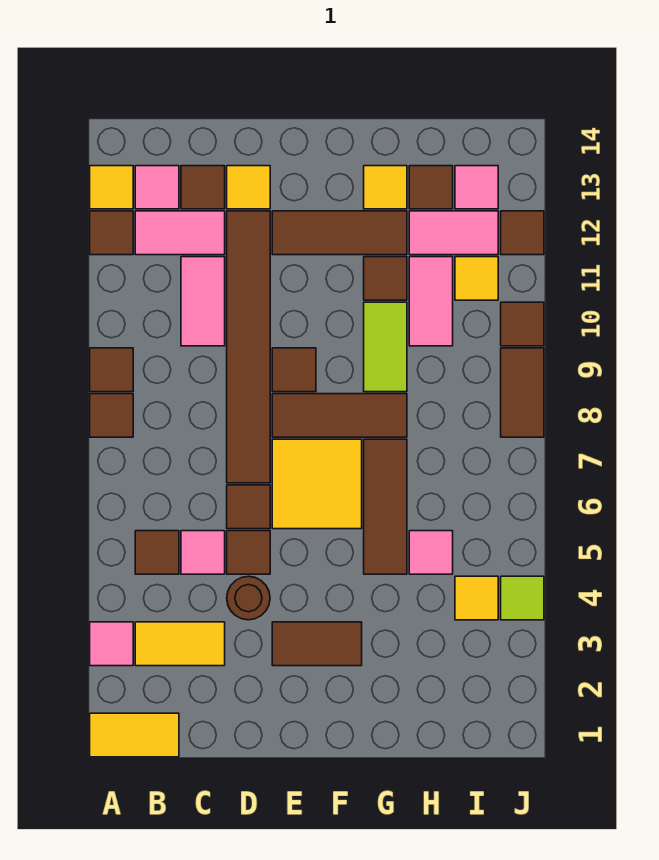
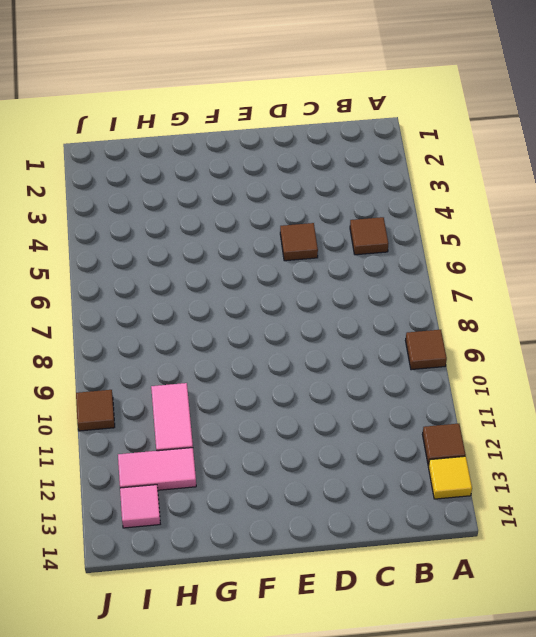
none -> yellow 1x2 tile [90,713,179,757]
none -> pink 1x1 tile [90,622,133,666]
none -> brown 1x1 tile [90,394,133,437]
none -> yellow 1x2 tile [135,622,225,666]

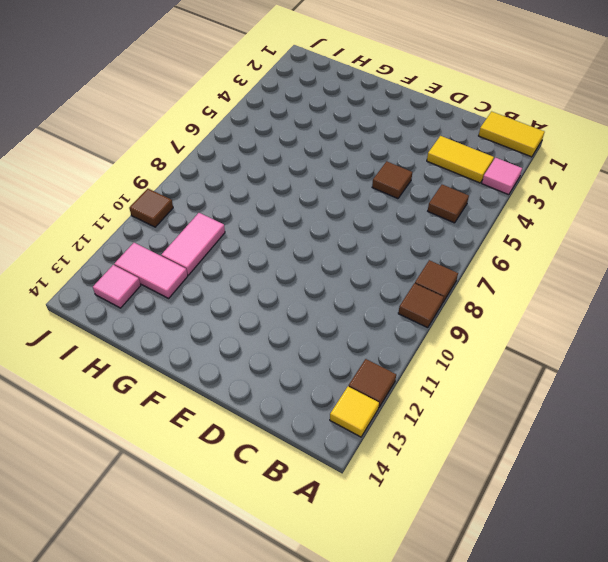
none -> pink 1x2 tile [135,211,225,255]
none -> pink 1x1 tile [135,166,179,209]
none -> pink 1x1 tile [181,531,225,574]
none -> pink 1x2 tile [181,257,225,346]

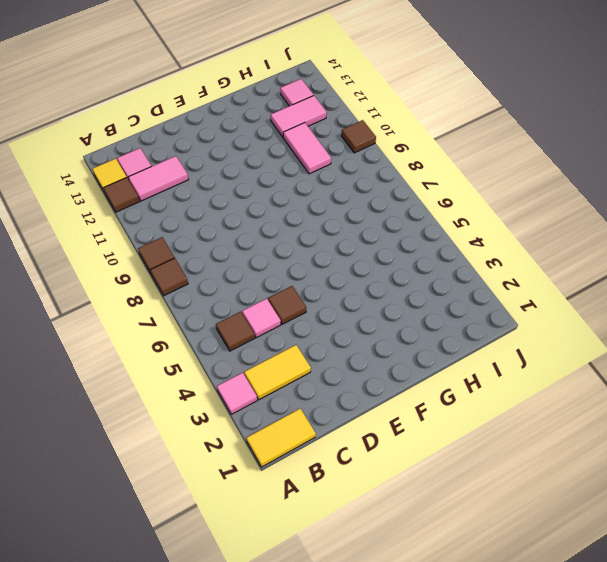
none -> pink 1x2 tile [181,257,225,346]
none -> brown 1x1 tile [181,166,225,209]
none -> brown 1x1 round brick [227,576,270,620]
none -> brown 1x1 tile [227,485,270,529]

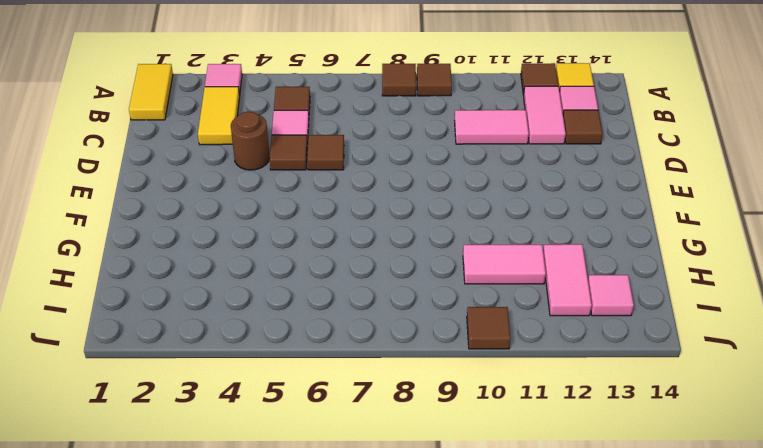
none -> brown 1x6 tile [227,211,270,483]
none -> yellow 1x1 tile [227,166,270,209]
none -> brown 1x2 tile [272,622,362,666]
none -> yellow 2x2 tile [272,439,362,529]

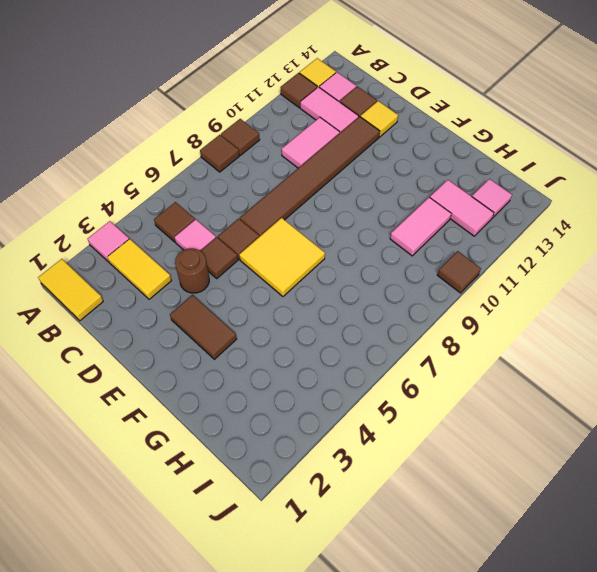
none -> brown 1x3 tile [272,394,407,437]
none -> brown 1x1 tile [272,348,316,392]
none -> brown 1x3 tile [272,211,407,255]
none -> brown 1x3 tile [364,439,407,574]

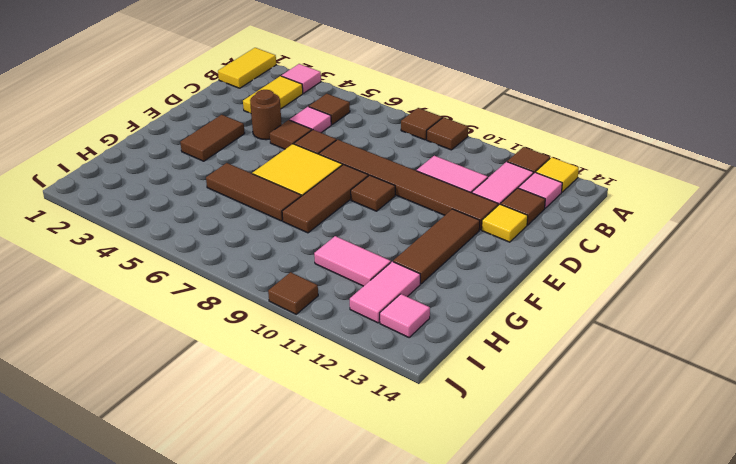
none -> lime 1x2 tile [364,302,407,392]
none -> brown 1x1 tile [364,257,407,300]
none -> yellow 1x1 tile [364,166,407,209]
none -> pink 1x1 tile [409,531,453,574]

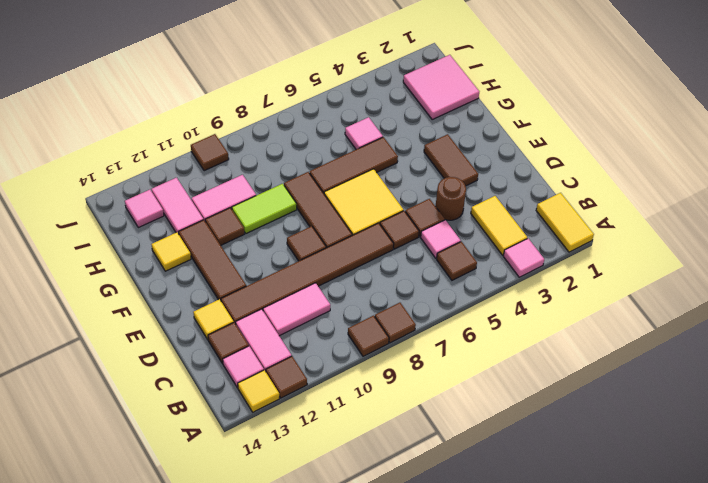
pink 2x2 tile [403,55,479,119] -> none
none -> brown 1x1 tile [409,166,453,209]
none -> yellow 1x1 tile [455,576,498,620]
none -> yellow 1x1 tile [455,257,498,300]
none -> lime 1x1 tile [501,576,544,620]

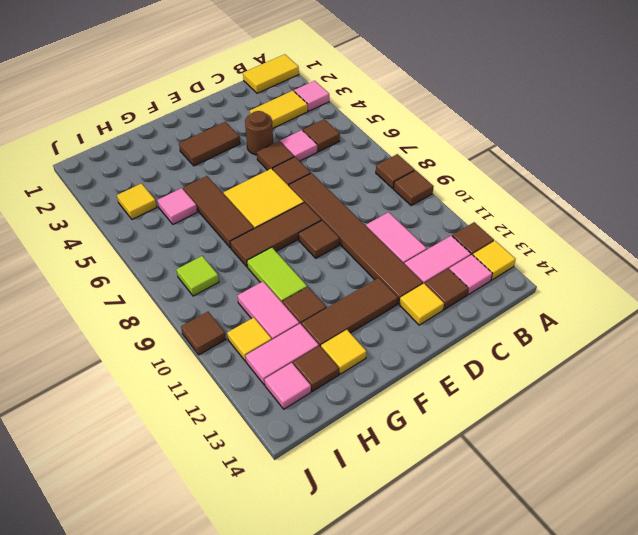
lime 1x1 tile [176,256,219,296] -> lime 1x1 tile moved to [501,576,544,620]
none -> brown 1x2 tile [501,348,544,437]
none -> brown 1x1 tile [501,211,544,255]

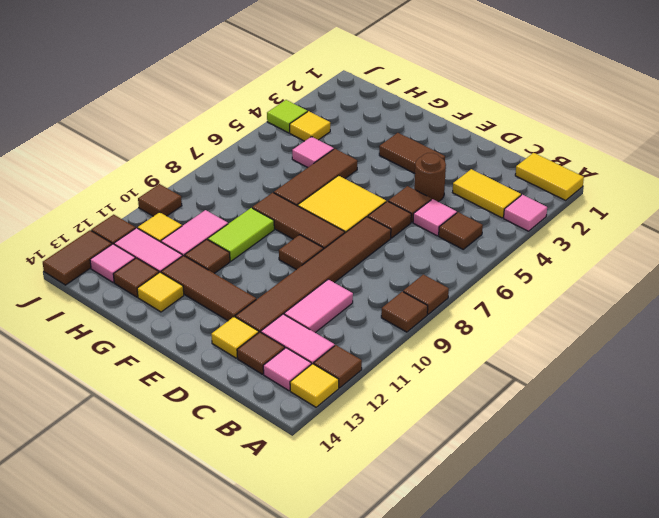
brown 1x2 tile [43,230,112,285] -> brown 1x2 tile moved to [501,348,544,437]

